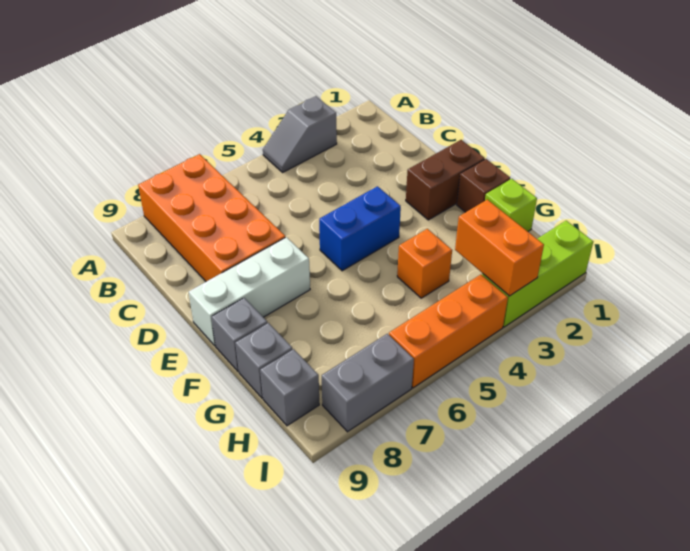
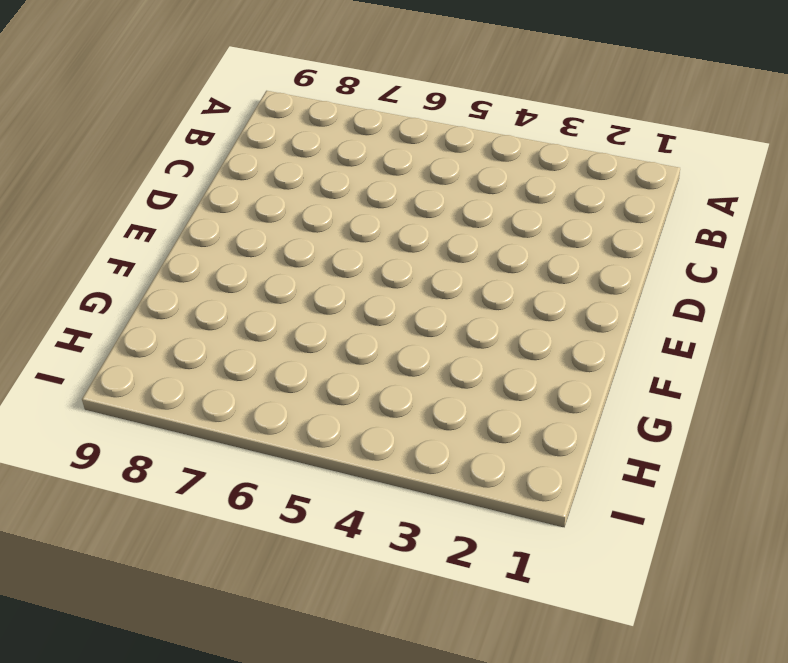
none -> grey 1x2 slope [263,96,337,172]
none -> orange 2x4 brick [138,154,285,282]
none -> brown 1x2 brick [406,140,485,220]

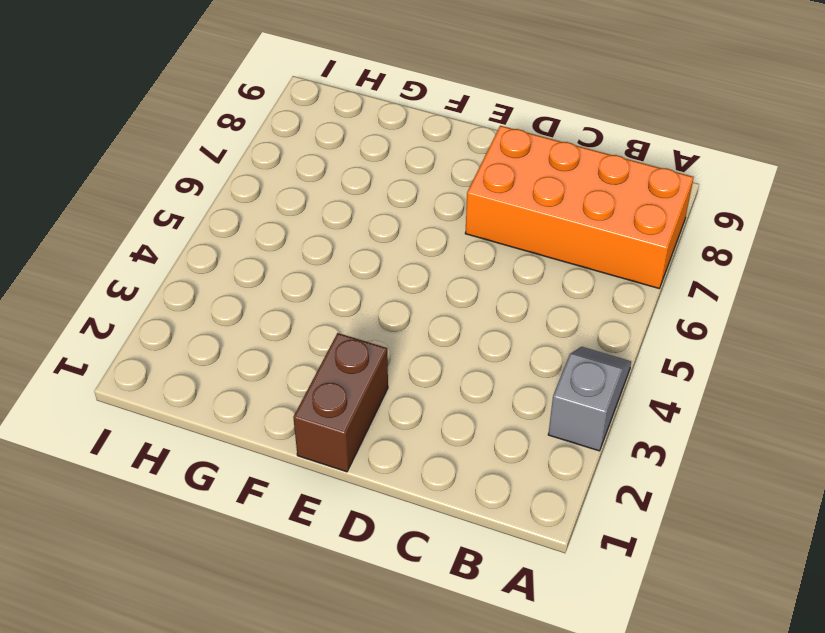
none -> blue 1x2 brick [319,186,401,271]
none -> white 1x3 brick [189,237,310,346]
none -> brown 1x1 brick [457,159,510,212]

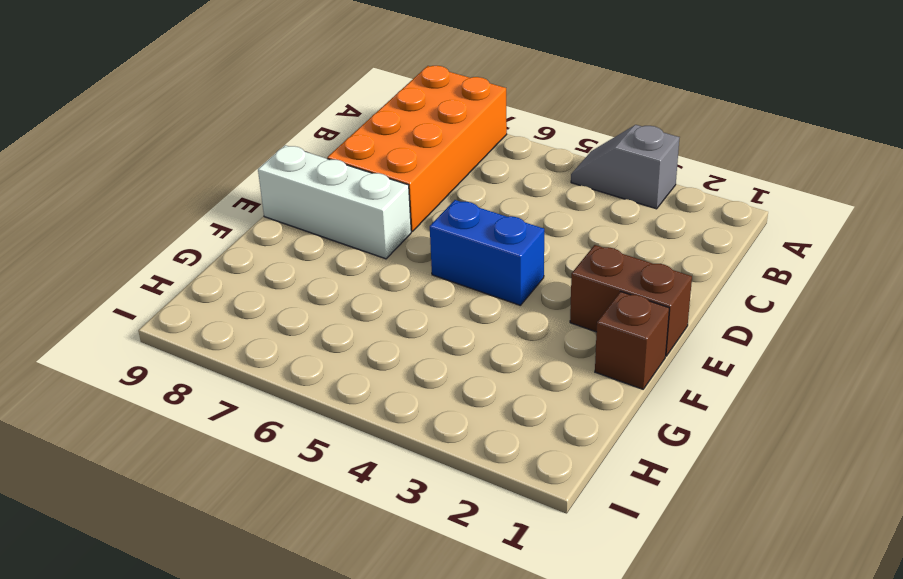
none -> grey 1x1 brick [212,298,267,371]
none -> lime 1x1 brick [485,179,537,231]
none -> orange 1x1 brick [397,229,452,298]

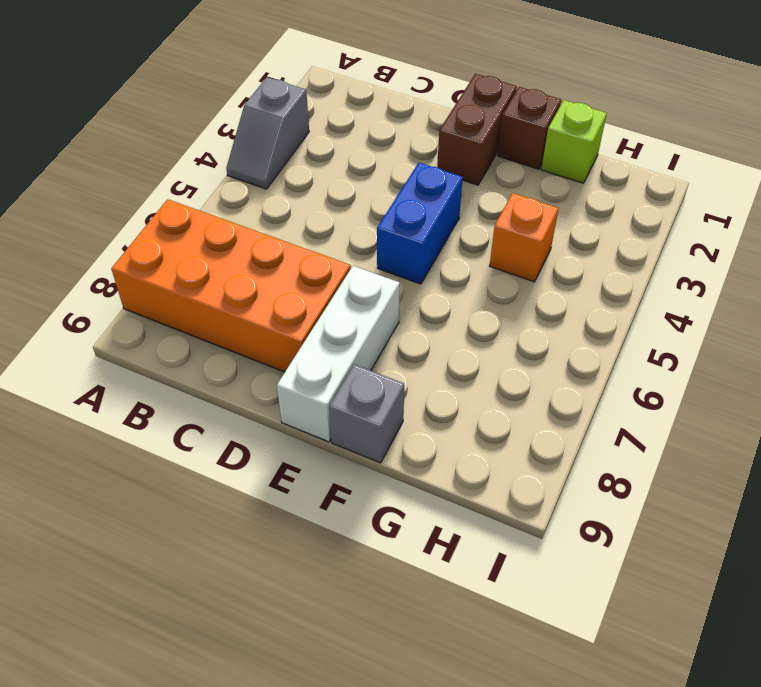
none -> grey 1x1 brick [235,323,293,398]
none -> grey 1x1 brick [260,349,319,426]
none -> lime 1x3 brick [482,221,593,327]

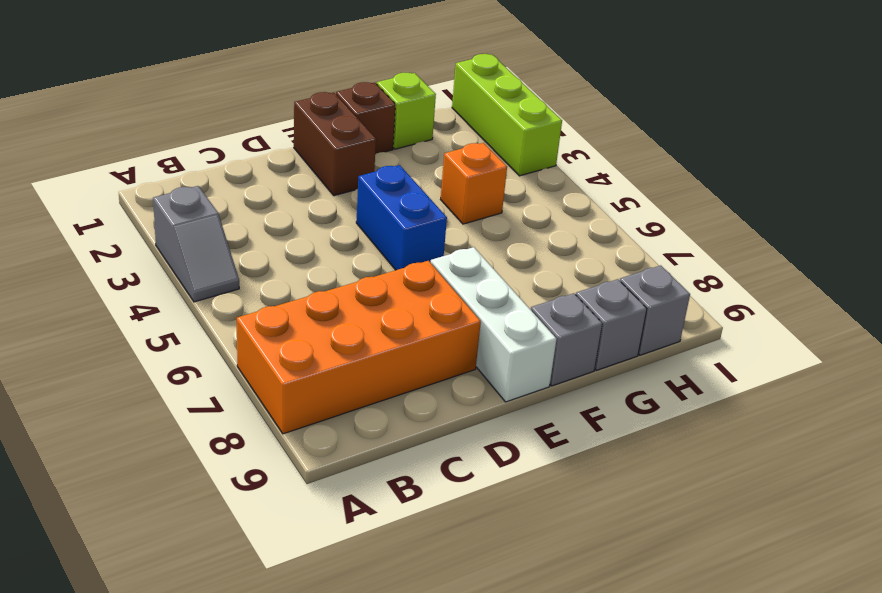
none -> orange 1x3 brick [389,275,508,388]
none -> grey 1x2 brick [322,334,414,432]
none -> orange 1x2 brick [455,200,544,296]

